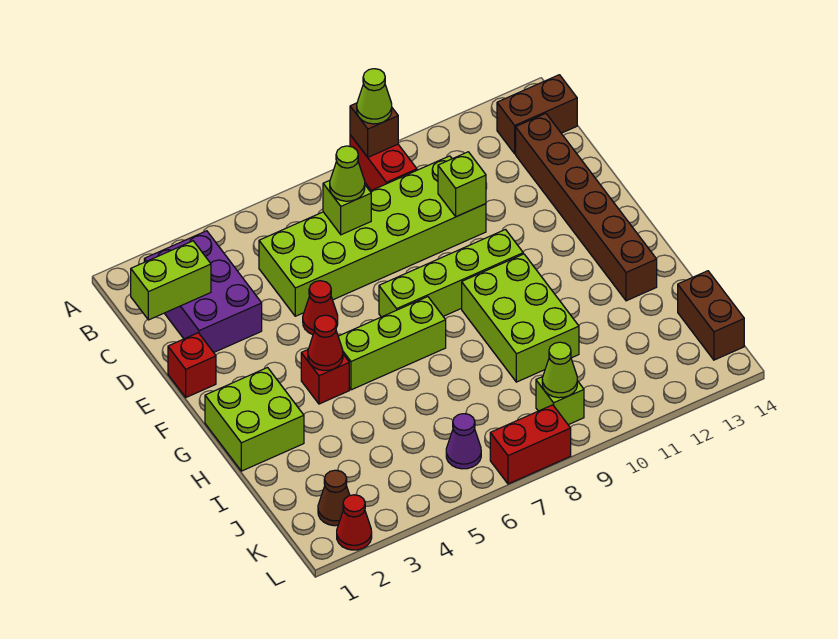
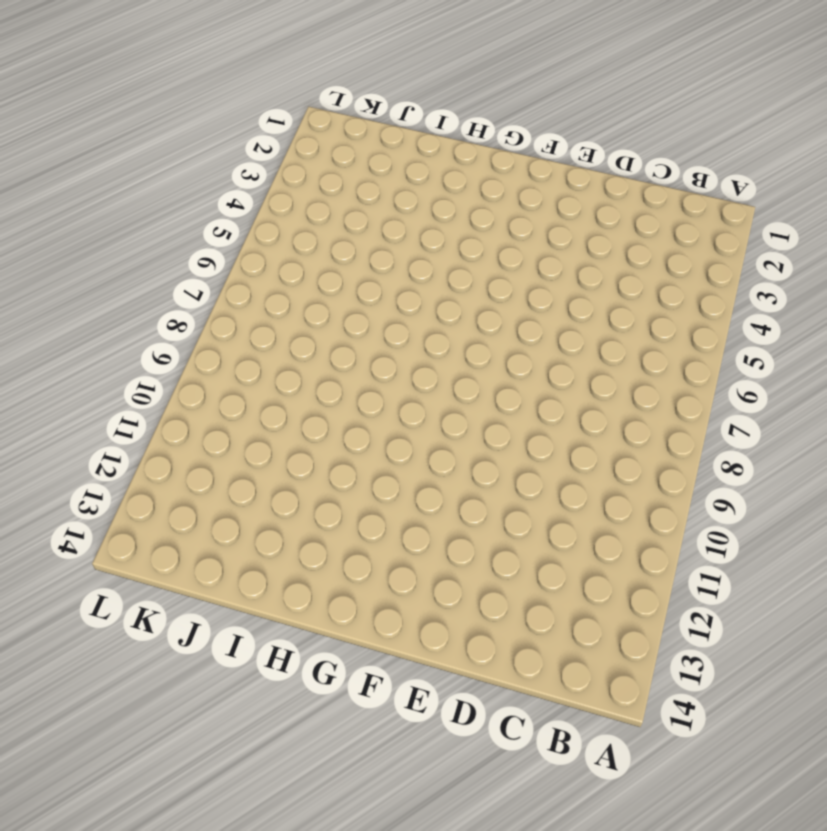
none -> red 1x2 brick [350,135,417,191]
none -> purple 2x3 brick [144,231,262,352]
none -> brown 1x2 brick [497,75,577,154]

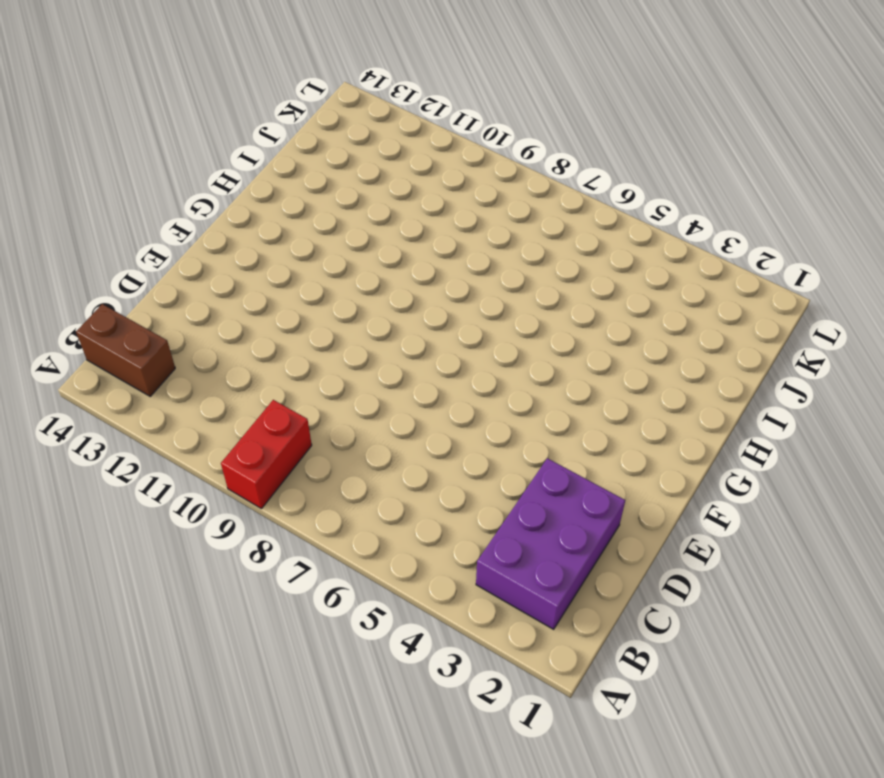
none -> lime 2x6 brick [259,156,486,316]
none -> brown 1x6 brick [516,113,657,301]
none -> red 1x1 brick [168,333,216,397]

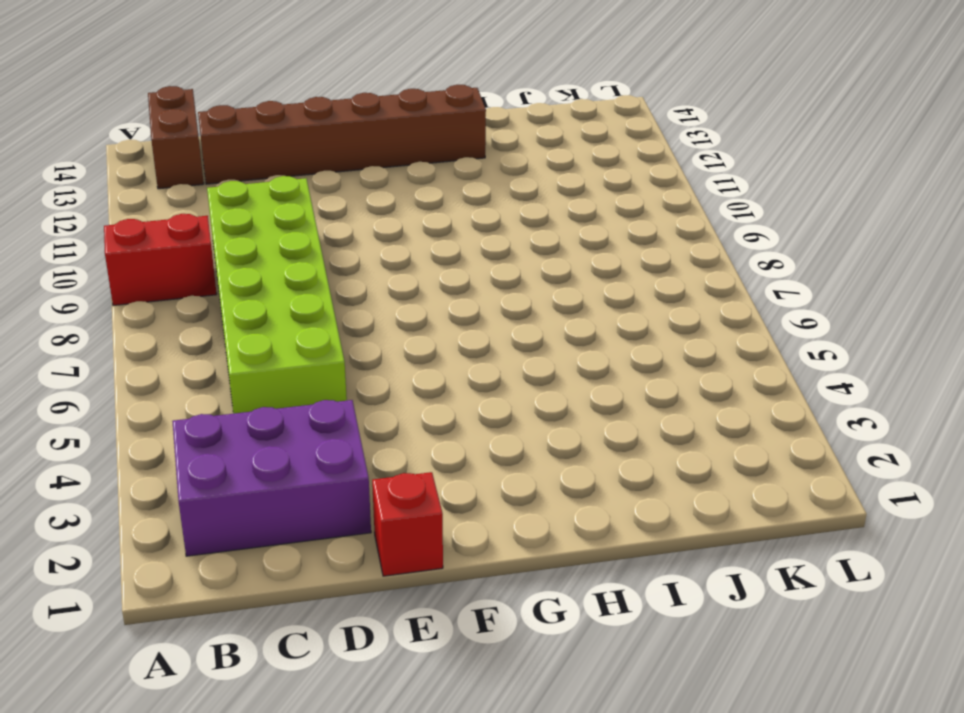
none -> red 1x1 cone [303,281,338,335]
none -> lime 1x4 brick [379,230,523,317]
none -> lime 2x2 brick [205,368,304,471]

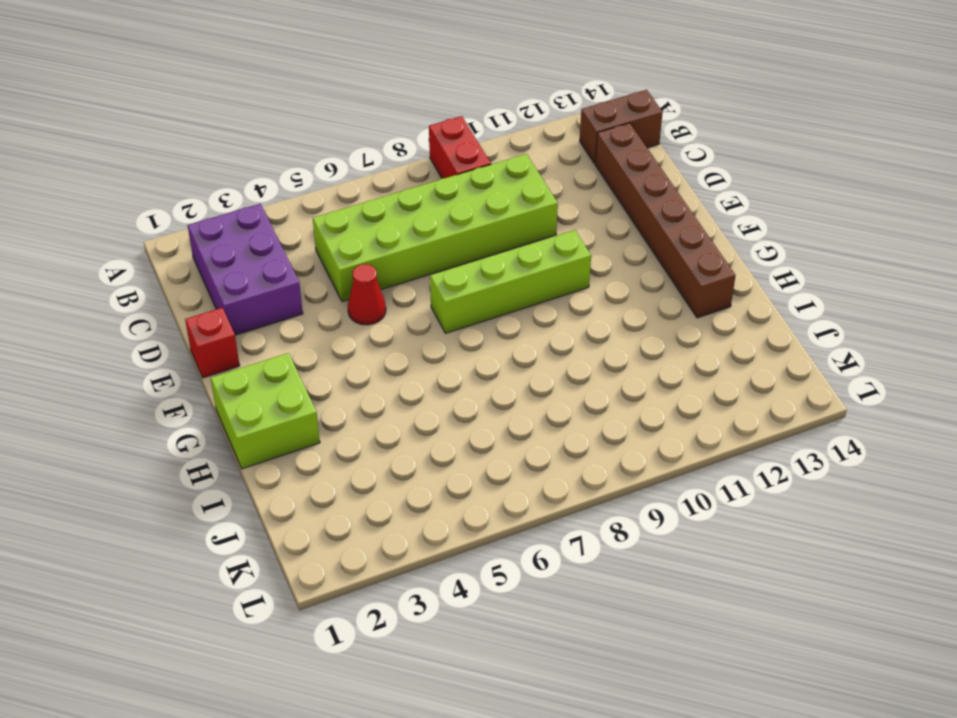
none -> red 1x1 brick [301,350,349,404]
none -> lime 1x3 brick [338,297,446,390]
none -> lime 2x3 brick [462,254,579,382]

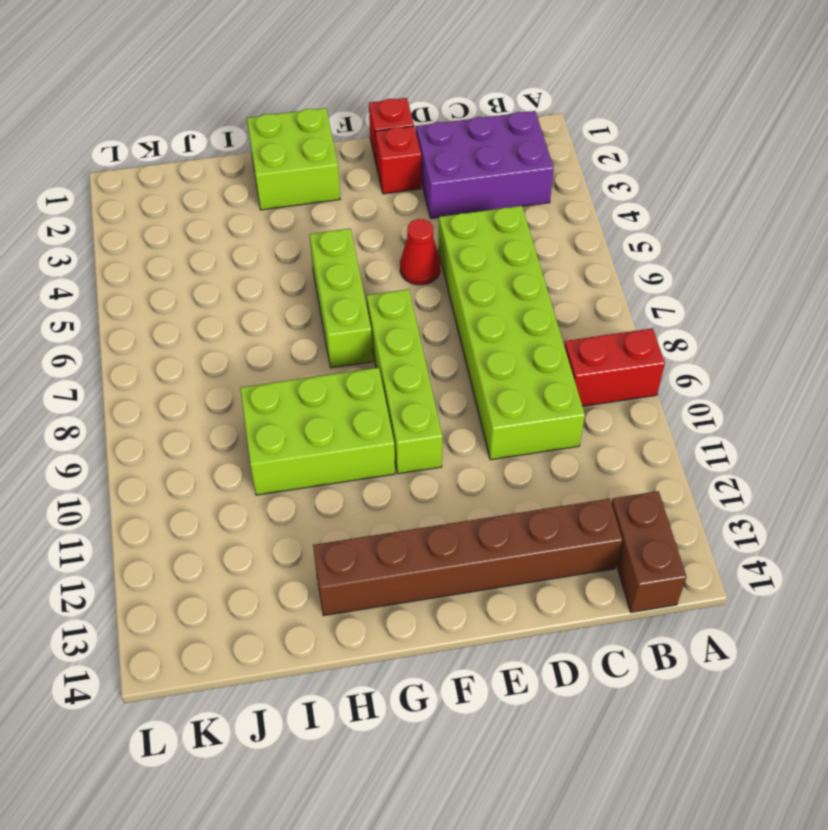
red 1x1 brick [375,126,421,194] -> red 1x1 brick moved to [301,350,349,404]
none -> brown 1x2 brick [678,271,744,360]
none -> brown 1x1 cone [318,470,350,526]
none -> purple 1x1 cone [446,414,481,469]

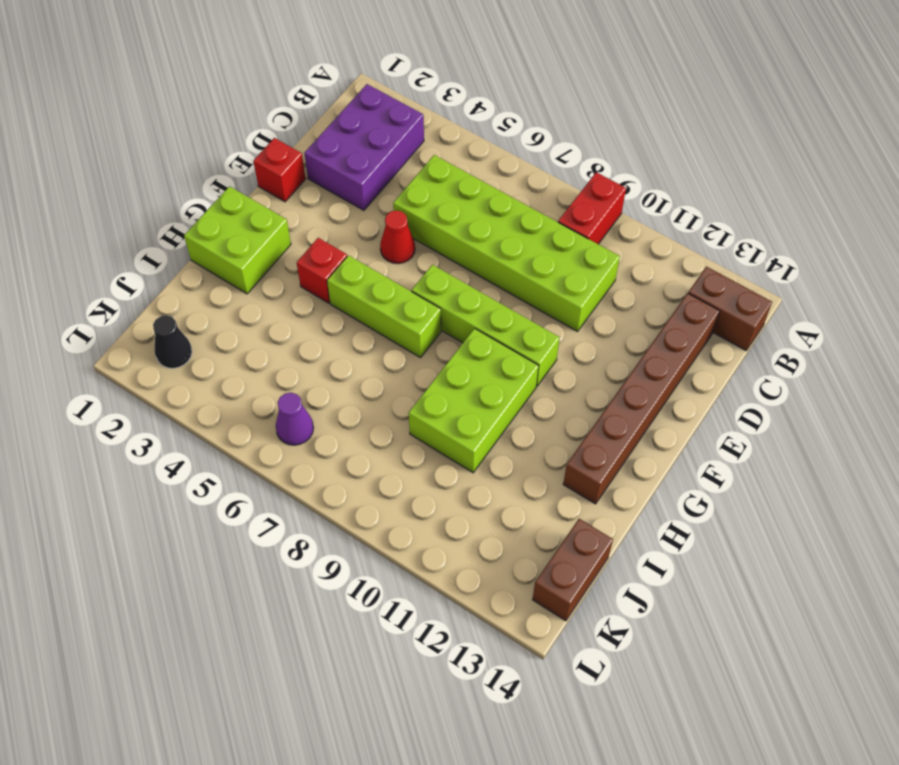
black 1x1 cone [153,315,192,368] -> brown 1x1 cone [318,470,350,526]
none -> lime 1x1 brick [536,377,584,425]
none -> red 1x1 cone [337,495,372,550]
none -> red 1x2 brick [490,405,571,484]

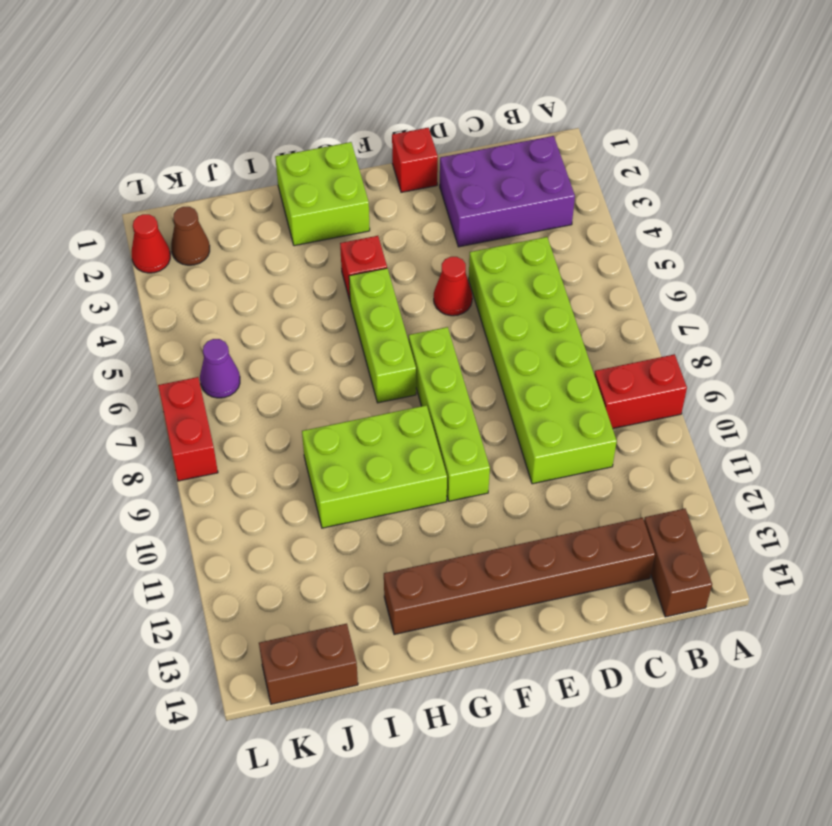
none -> lime 1x1 brick [536,377,584,425]
none -> brown 1x1 brick [350,103,398,157]
none -> lime 1x2 brick [131,241,211,320]

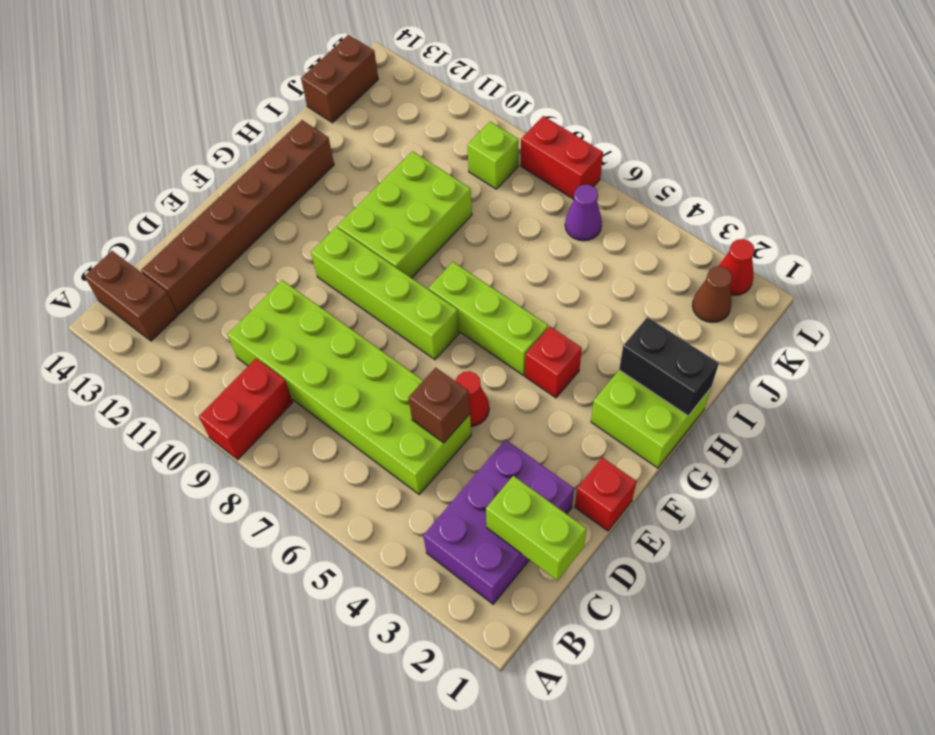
brown 1x1 brick [409,368,470,443] -> brown 1x1 brick moved to [350,103,398,157]
black 1x2 brick [619,317,719,416] -> none
none -> lime 1x1 brick [323,180,371,235]
none -> lime 1x1 brick [438,152,486,217]
none -> red 1x1 cone [308,315,343,371]

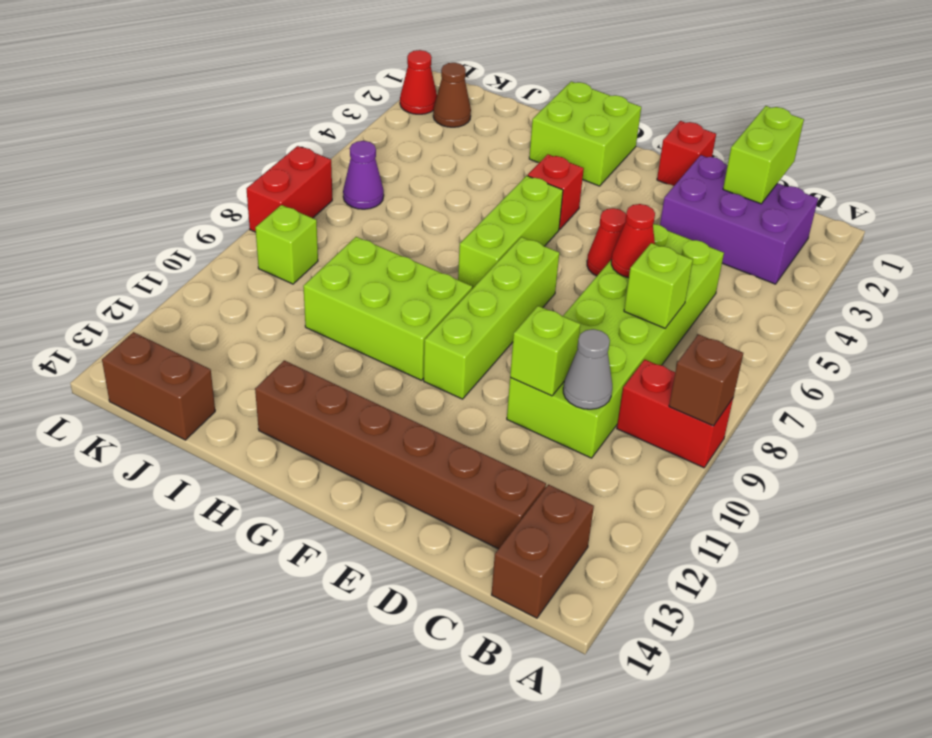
grey 1x1 cone [563,329,612,409] -> none
red 1x1 cone [611,204,655,278] -> red 1x1 cone moved to [308,315,343,371]
none -> lime 1x1 cone [542,342,577,398]
none -> lime 1x1 cone [357,69,392,124]
none -> lime 1x1 cone [330,146,365,201]

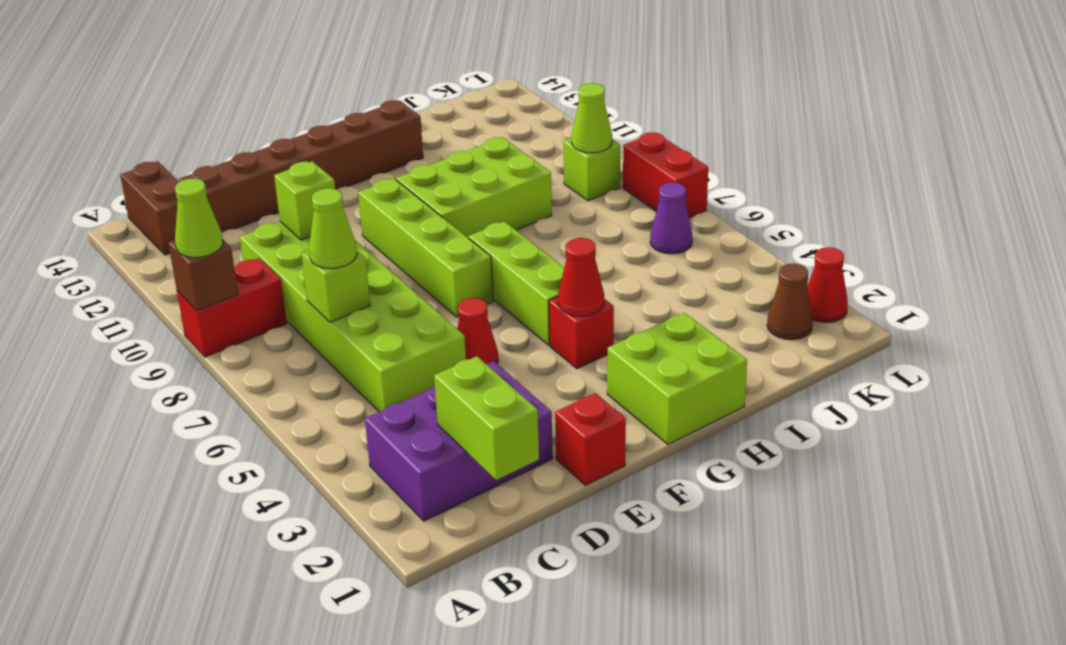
none -> brown 1x2 brick [678,271,744,360]

